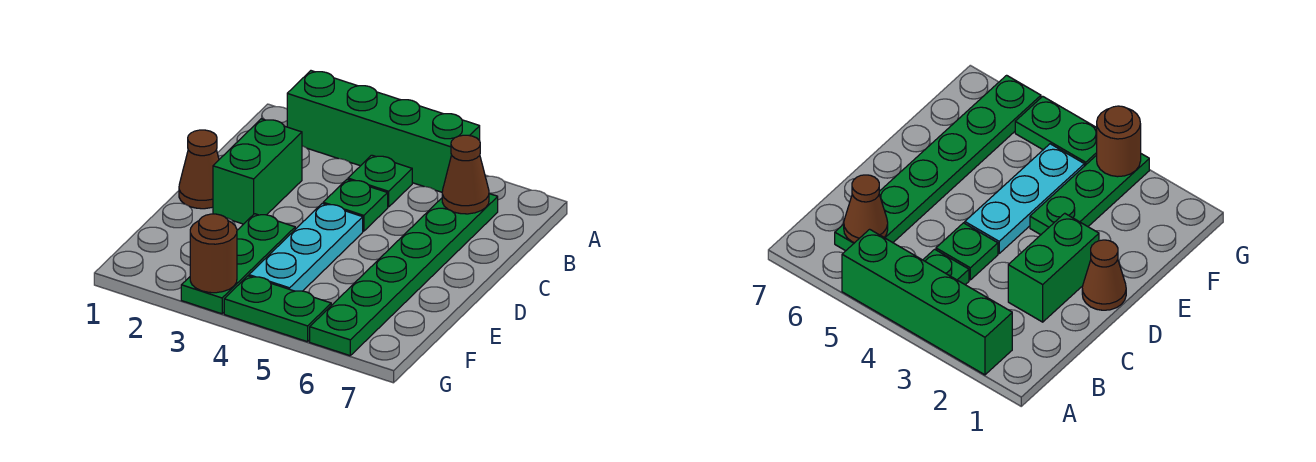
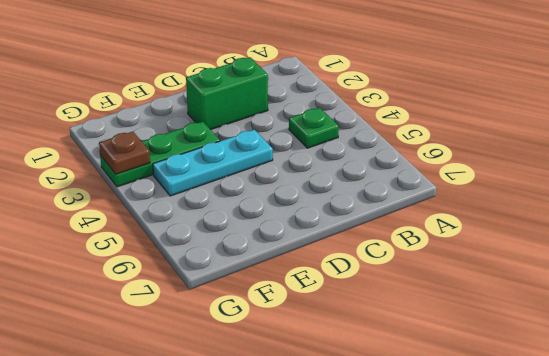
brown 1x1 plate [99,132,150,174] -> brown 1x1 round brick [190,214,237,293]
none -> green 1x4 brick [287,71,480,192]
none -> green 1x6 plate [310,194,498,356]

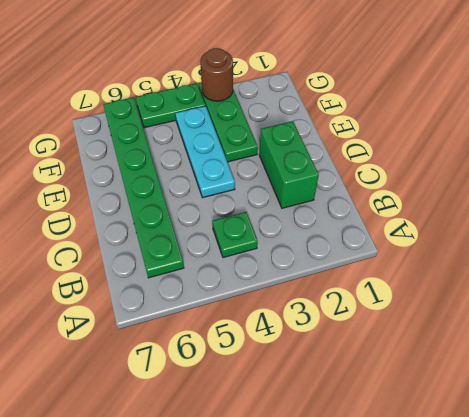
none -> green 1x4 brick [287,71,480,192]
none -> green 1x1 plate [323,179,388,231]

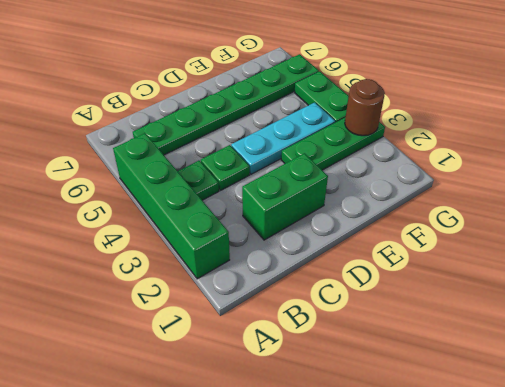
none -> brown 1x1 cone [179,130,219,209]
none -> brown 1x1 cone [442,135,489,214]

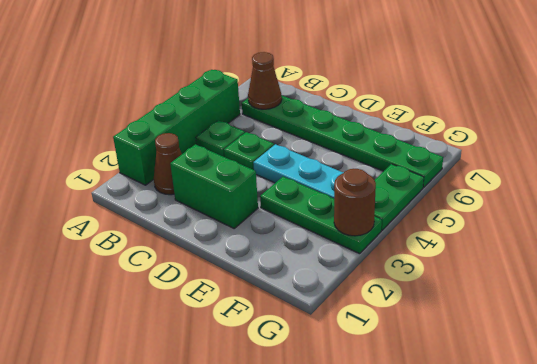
brown 1x1 cone [154,133,182,195] -> brown 1x1 cone moved to [179,130,219,209]

